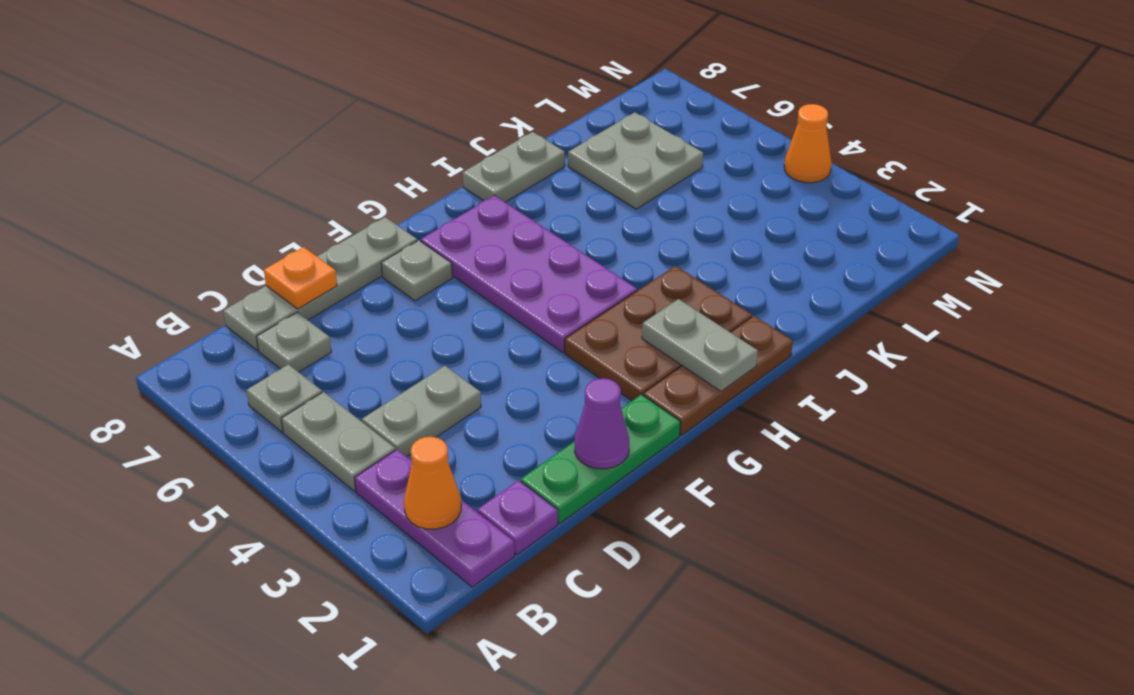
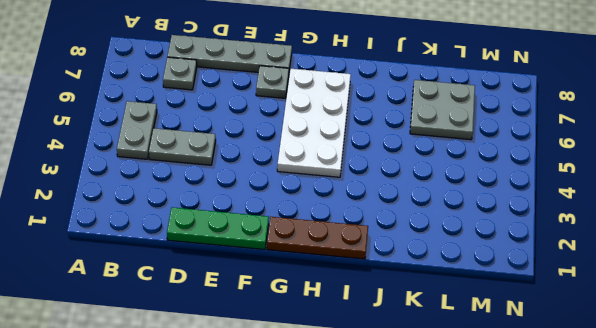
white 2x4 plate [277,69,351,177] -> purple 2x4 plate [421,195,637,353]
none -> purple 1x3 plate [355,450,515,587]
none -> grey 1x1 plate [246,364,322,432]
none -> purple 1x1 plate [477,480,558,555]

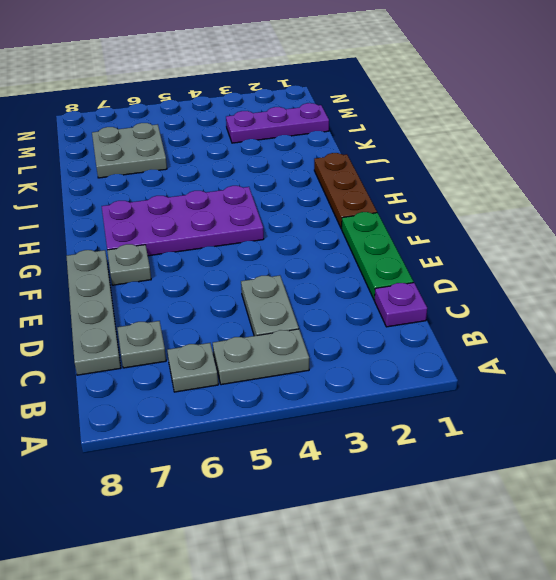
purple 1x3 plate [226,103,329,143] -> purple 1x3 plate moved to [355,450,515,587]
none -> brown 2x3 plate [565,266,752,401]
none -> grey 1x2 plate [463,132,565,202]
none -> orange 1x1 cone [784,104,832,183]

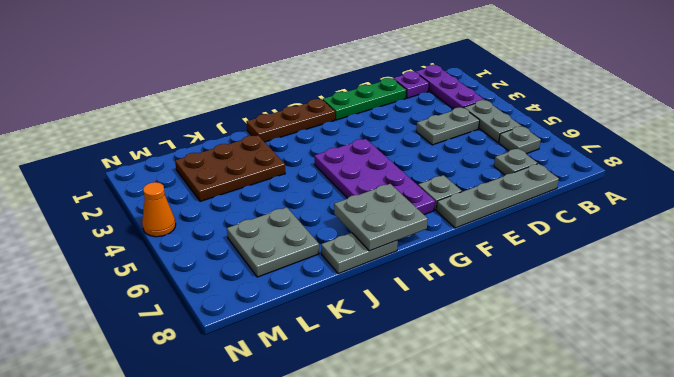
grey 2x2 plate [334,184,428,251] -> none
brown 2x3 plate [175,135,285,202] -> brown 2x3 plate moved to [565,266,752,401]
none -> orange 1x1 cone [404,437,461,529]
none -> orange 1x1 plate [264,247,337,309]
none -> purple 1x1 cone [575,378,629,469]

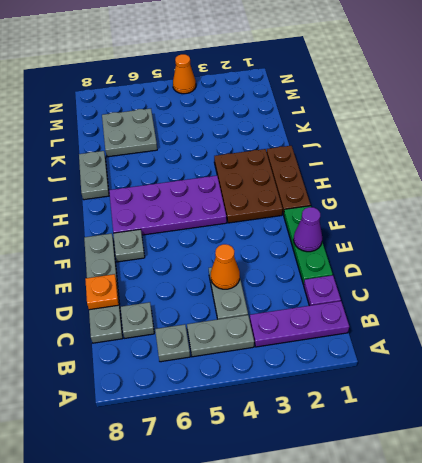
orange 1x1 cone [211,244,240,289] -> orange 1x1 cone moved to [404,437,461,529]
none -> grey 1x2 plate [642,299,758,391]

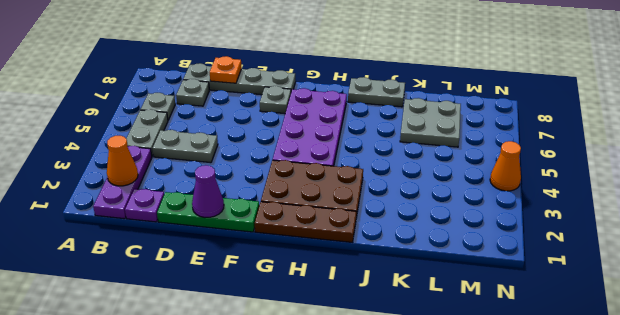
none -> grey 1x2 plate [642,299,758,391]

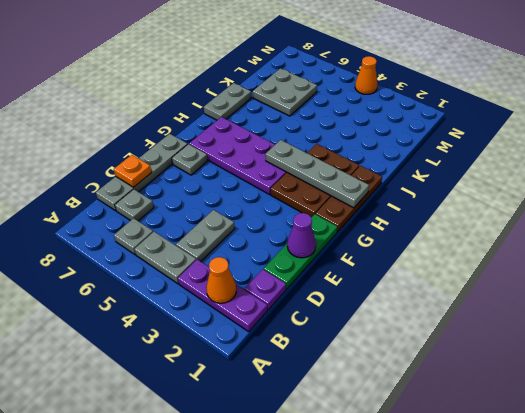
grey 1x4 plate [265,140,369,208] -> grey 1x2 plate [642,299,758,391]

